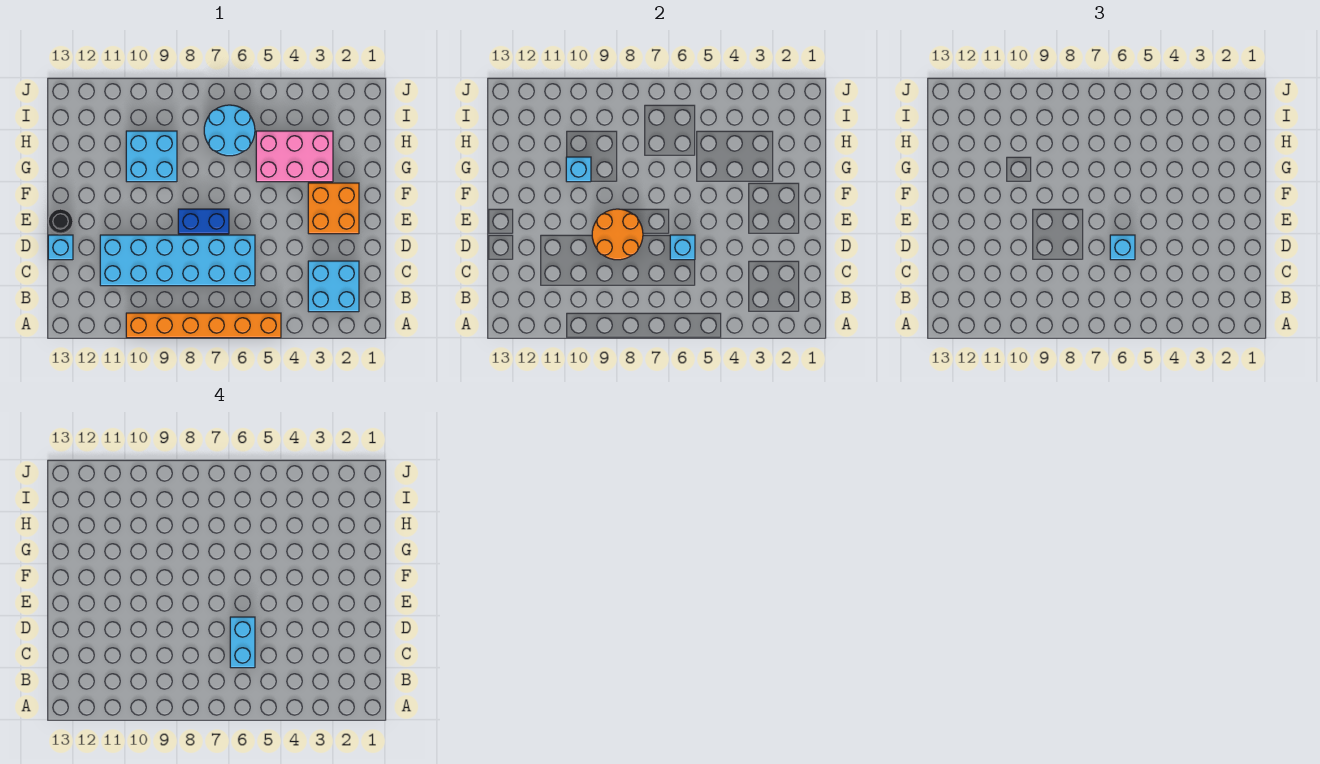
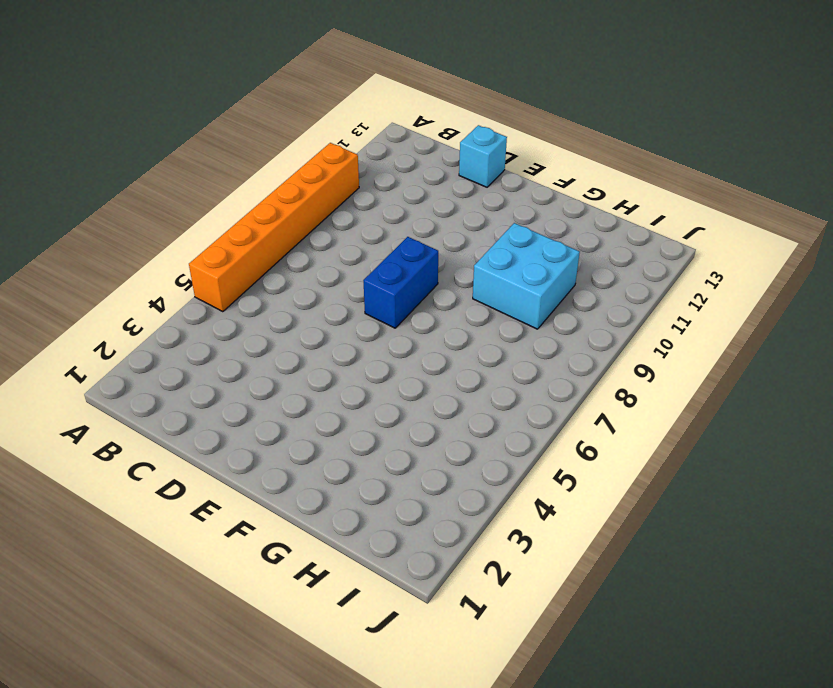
none -> cyan 2x2 brick [308,261,359,312]
none -> cyan 2x6 brick [100,235,255,286]
none -> orange 2x2 brick [308,183,359,234]

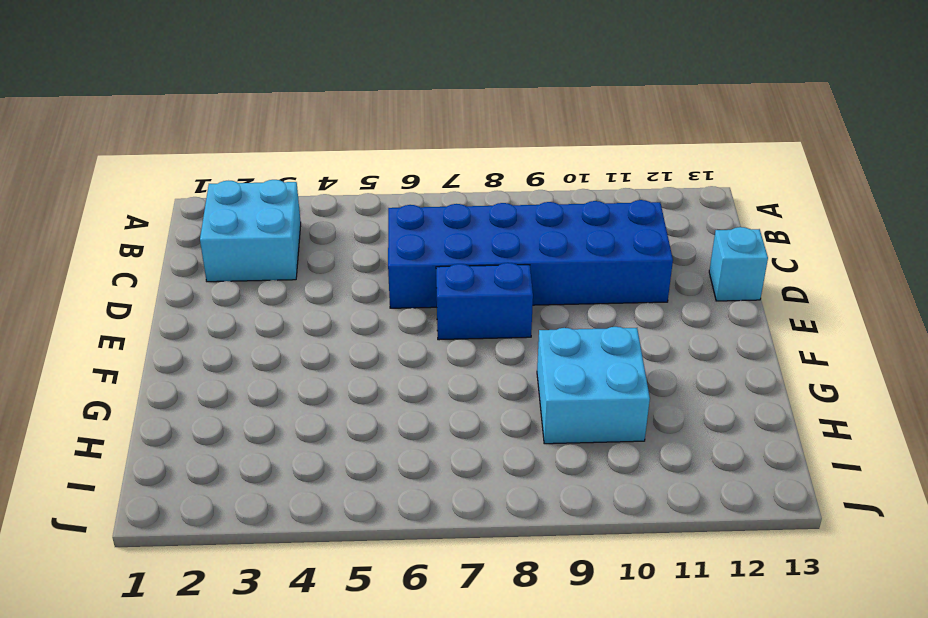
blue 2x6 brick [388,200,673,308] -> cyan 2x6 brick [100,235,255,286]
none -> orange 1x6 brick [126,313,281,338]
none -> orange 2x2 brick [308,183,359,234]
none -> black 1x1 round brick [48,209,73,234]

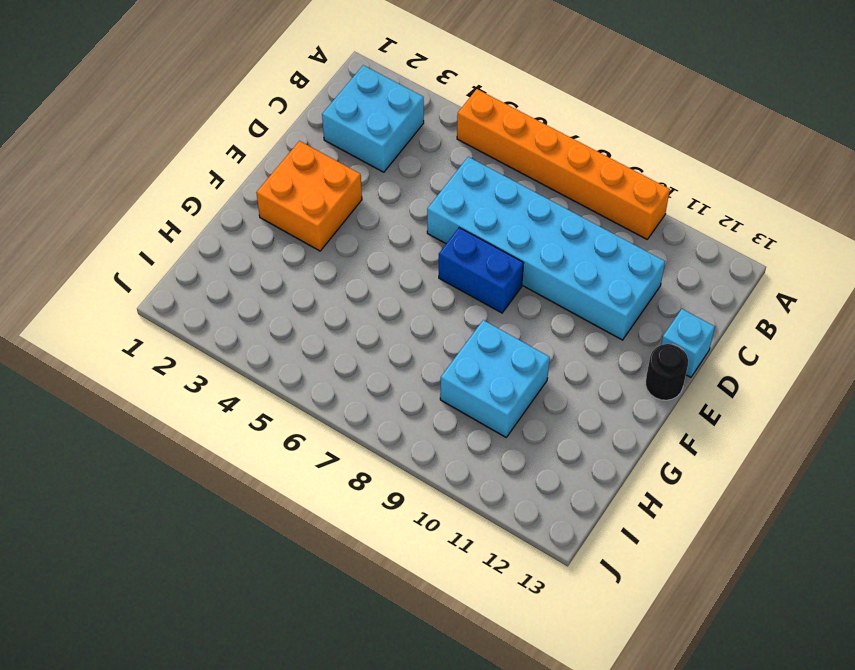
none -> pink 2x3 brick [256,131,333,182]
none -> cyan 2x2 round brick [204,105,255,156]
none -> cyan 1x1 brick [670,235,695,260]

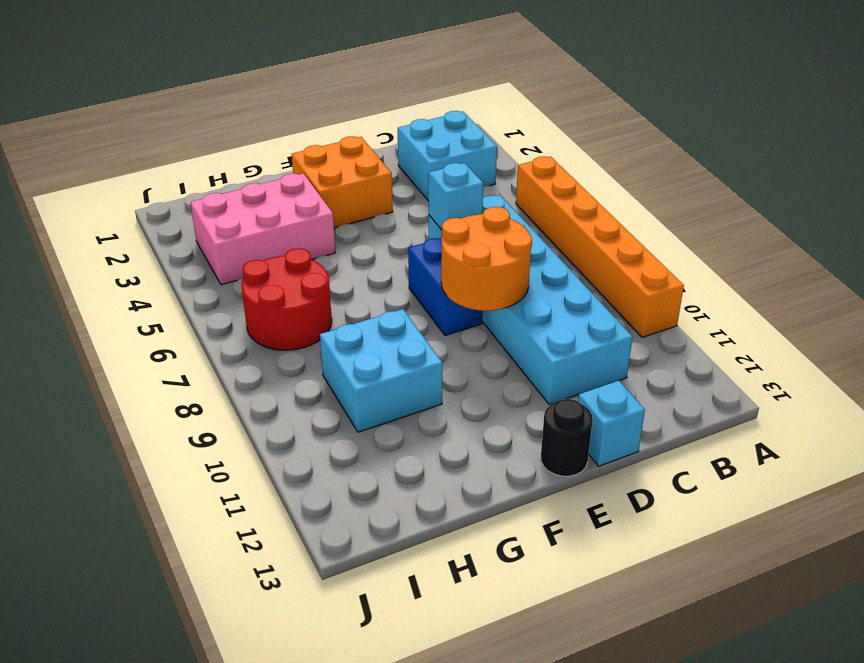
pink 2x3 brick [191,173,335,285] -> pink 2x3 brick turned to [256,131,333,182]
red 2x2 round brick [241,248,332,350] -> cyan 2x2 round brick [204,105,255,156]
none -> cyan 1x1 brick [566,157,591,182]
none -> cyan 1x1 brick [1110,235,1135,260]
none -> cyan 1x2 brick [230,617,255,668]

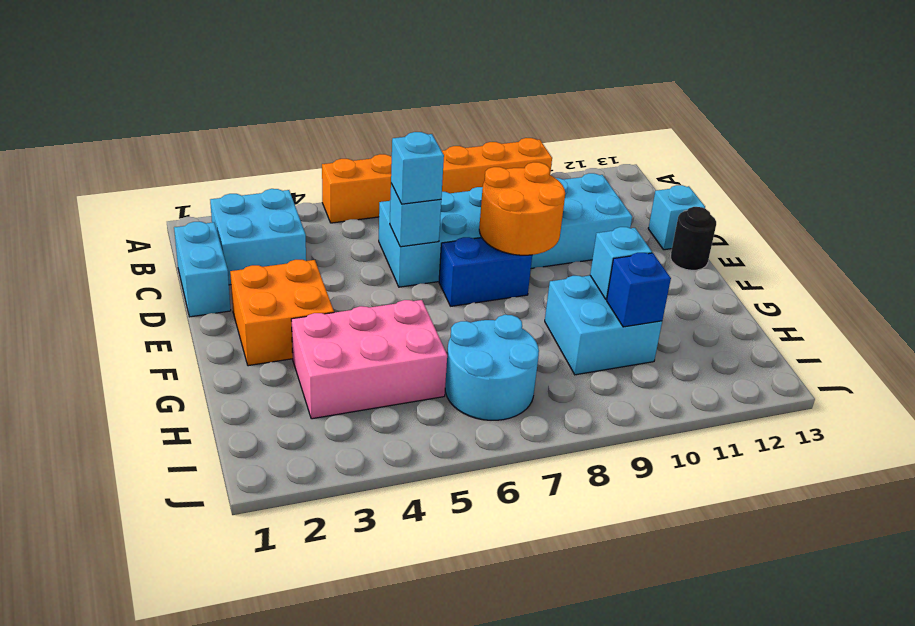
cyan 1x2 brick [174,222,231,317] -> cyan 1x2 brick moved to [230,617,255,668]
blue 1x1 brick [607,253,671,327] -> none

